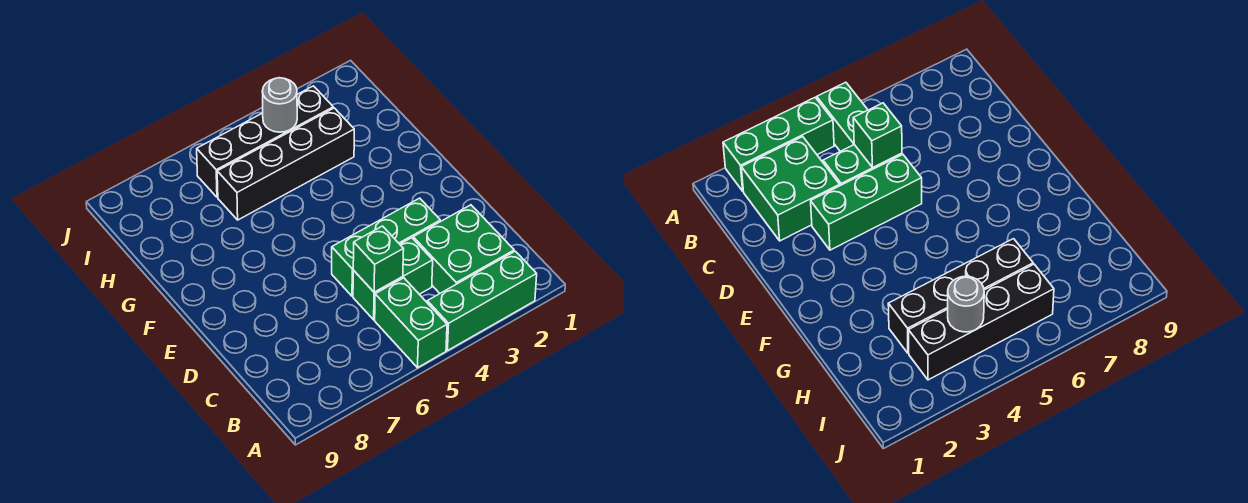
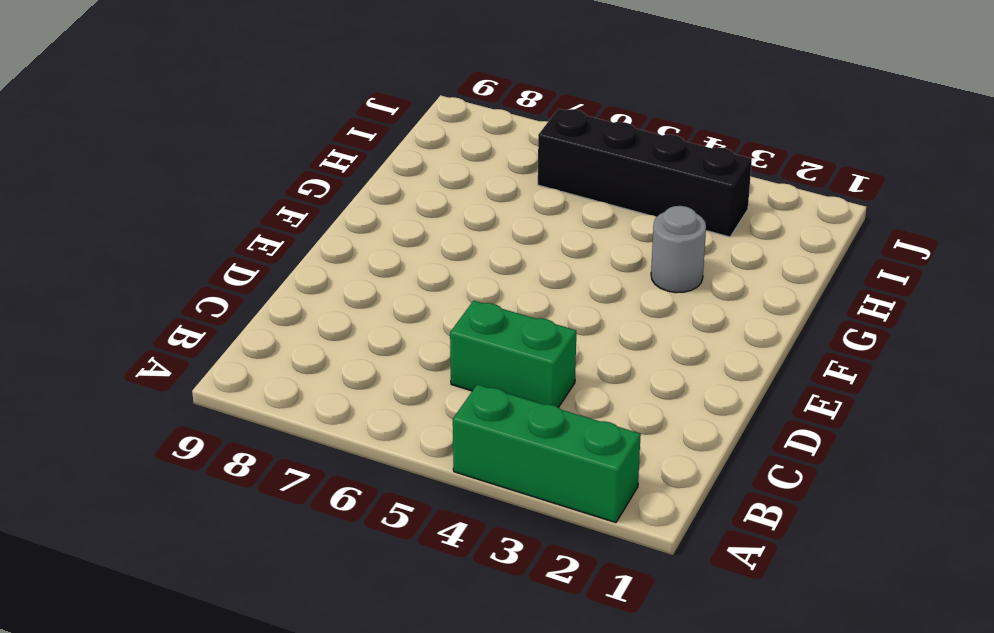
grey 1x1 round brick [651,206,706,293] -> grey 1x1 round brick moved to [262,78,297,132]
none -> green 1x2 brick [375,278,447,368]
none -> green 2x2 brick [413,205,514,293]

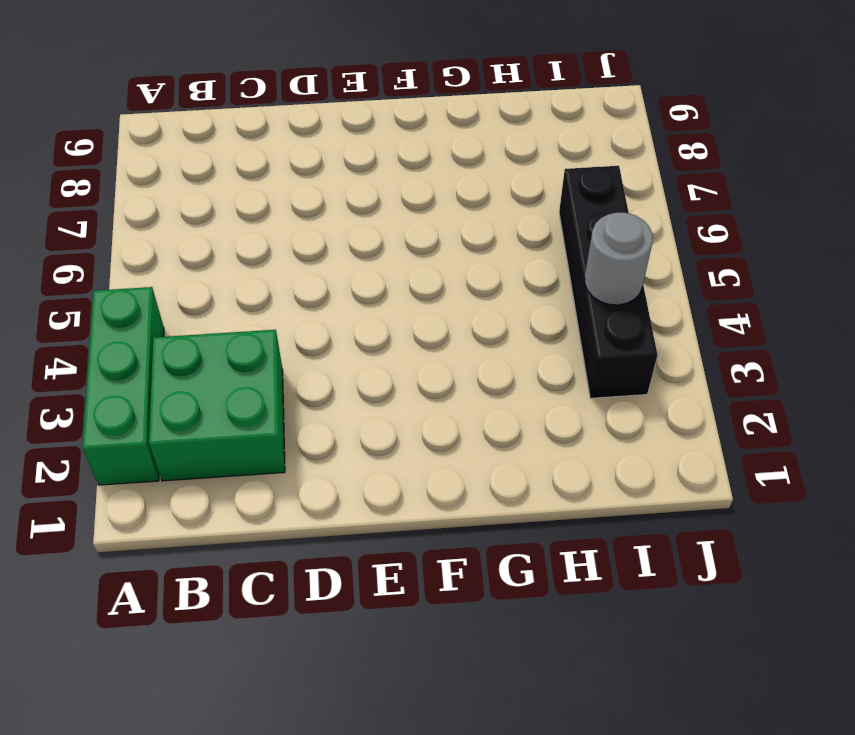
none -> green 1x2 brick [375,278,447,368]
none -> green 1x2 brick [353,238,433,320]

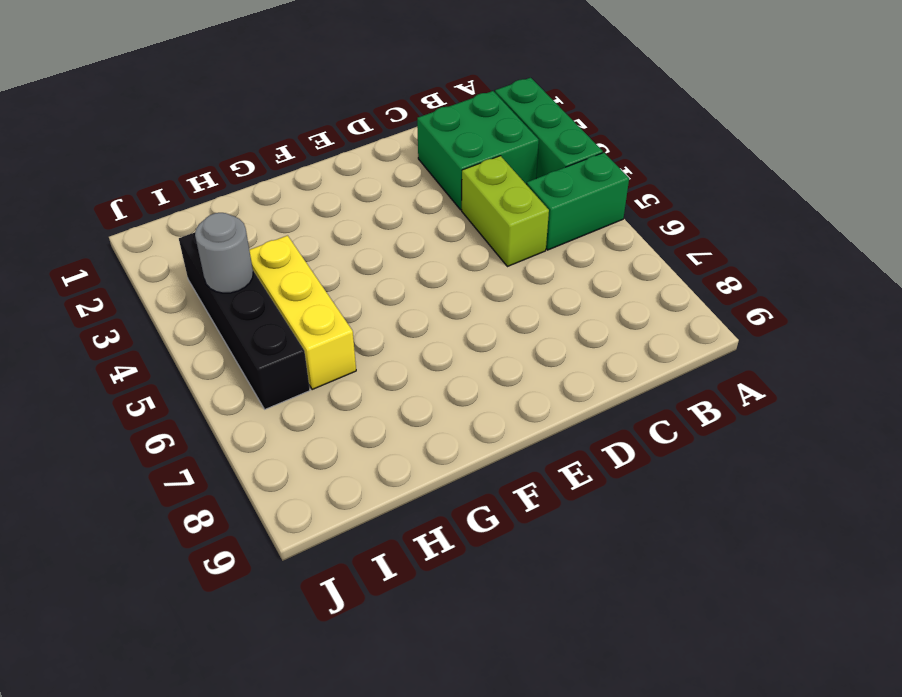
lime 1x2 brick [462,156,549,267] -> green 1x2 brick [353,238,433,320]
yellow 1x3 brick [249,236,356,390] -> black 1x4 brick [217,108,354,220]
none -> green 1x3 brick [332,198,440,296]
none -> green 1x1 brick [353,226,404,292]

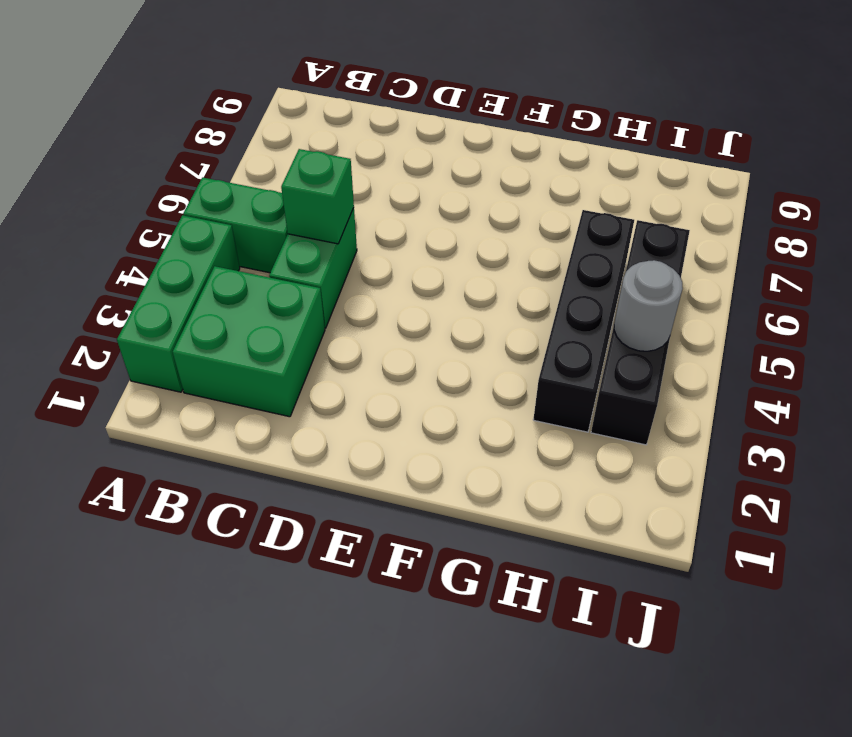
none -> green 1x3 brick [332,198,440,296]

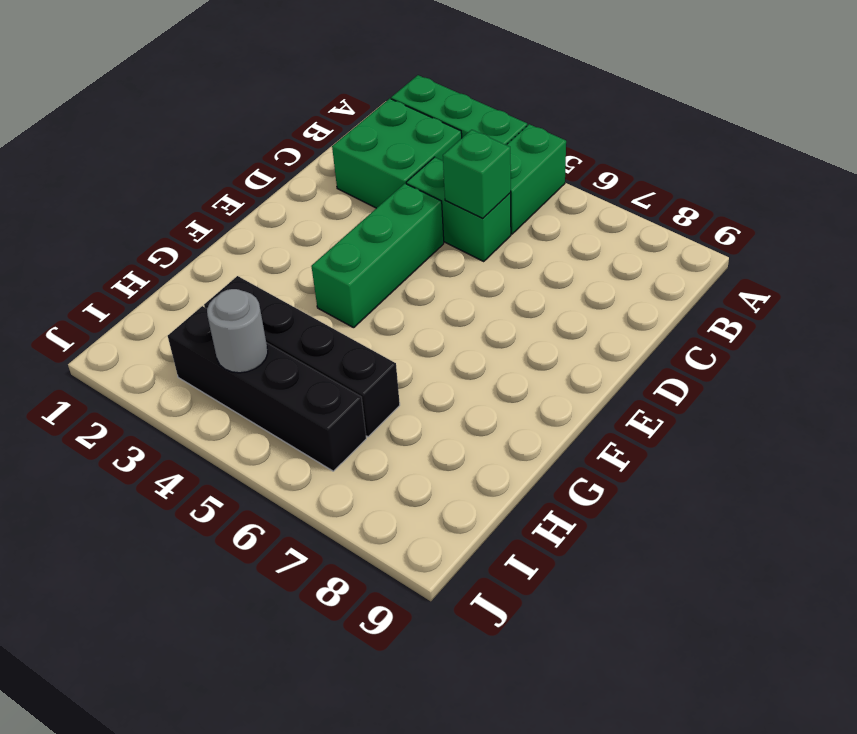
green 1x3 brick [311,184,444,328] -> green 1x3 brick turned to [332,198,440,296]

